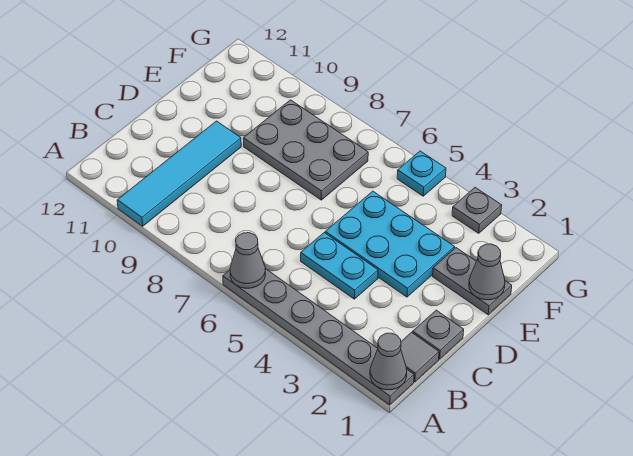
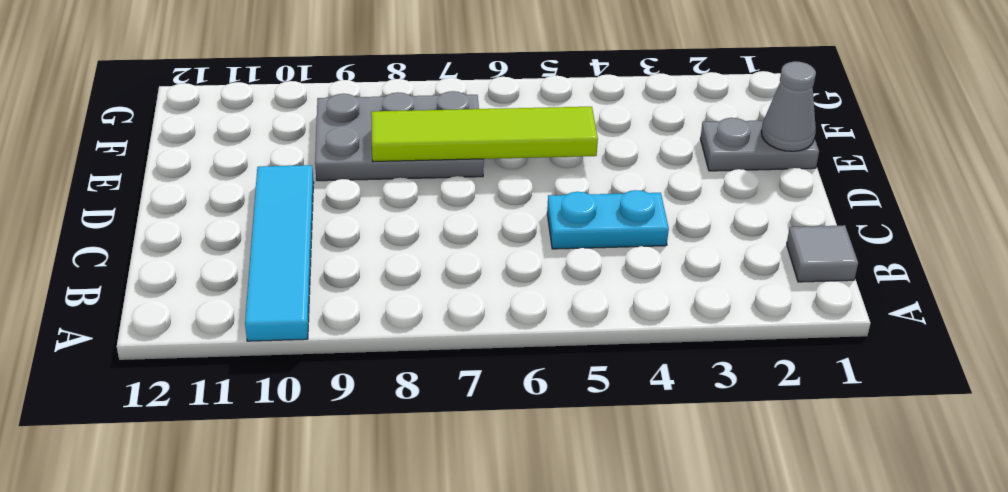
lime 1x4 tile [371,107,598,162] -> none
none -> grey 1x6 plate [223,269,414,405]
none -> grey 1x1 plate [413,310,464,359]
none -> cyan 2x3 plate [325,191,455,297]

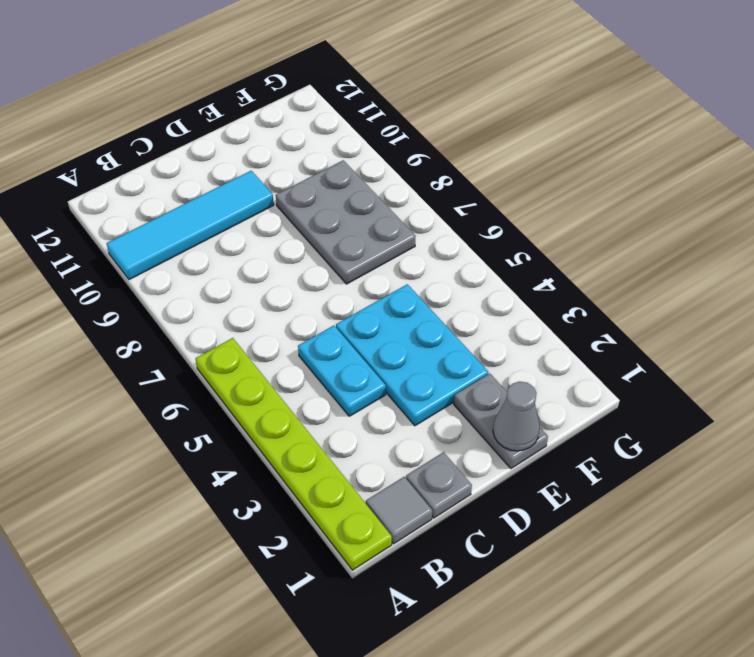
lime 1x6 plate [195,338,392,570] -> grey 1x6 plate [223,269,414,405]
none -> grey 1x1 plate [452,188,502,233]
none -> cyan 1x1 plate [397,151,446,196]
none -> grey 1x1 cone [370,333,407,390]

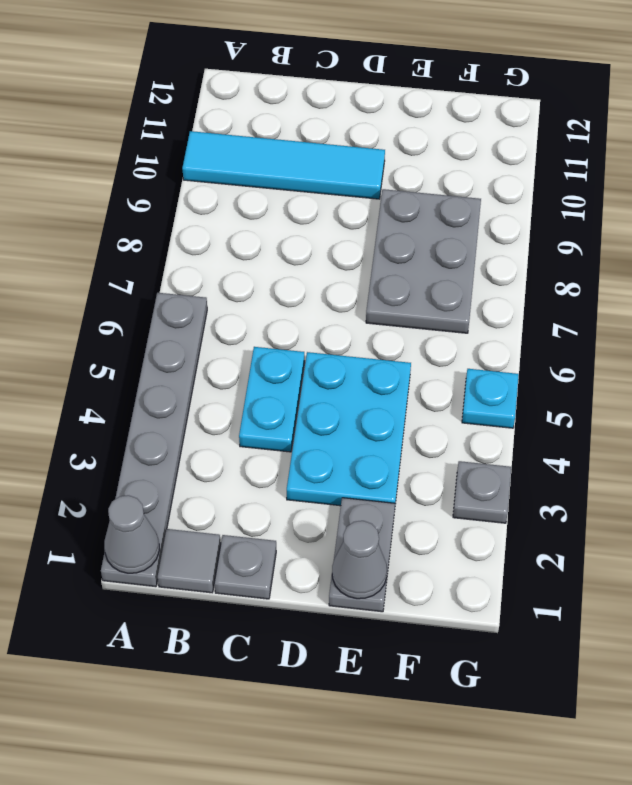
none -> grey 1x1 cone [230,233,265,288]

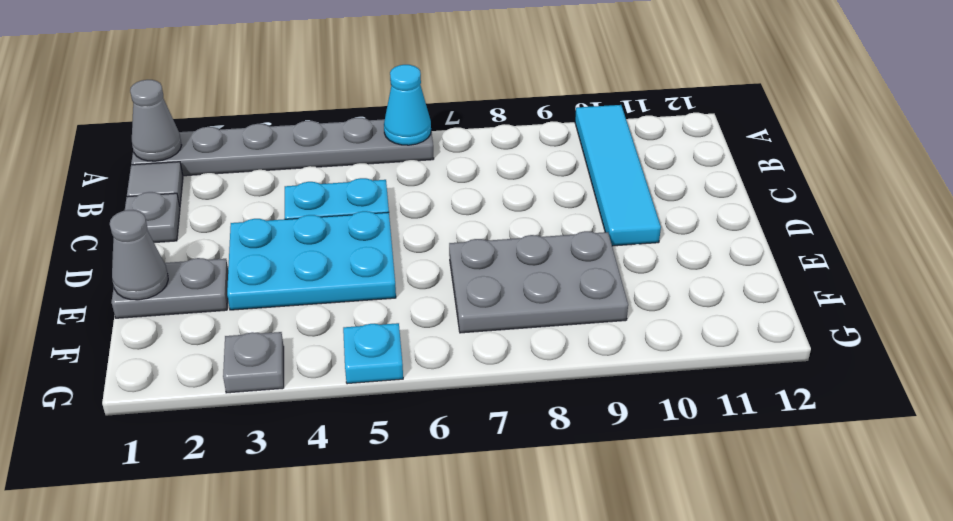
cyan 1x1 cone [384,65,431,145] -> grey 1x1 cone [230,233,265,288]

